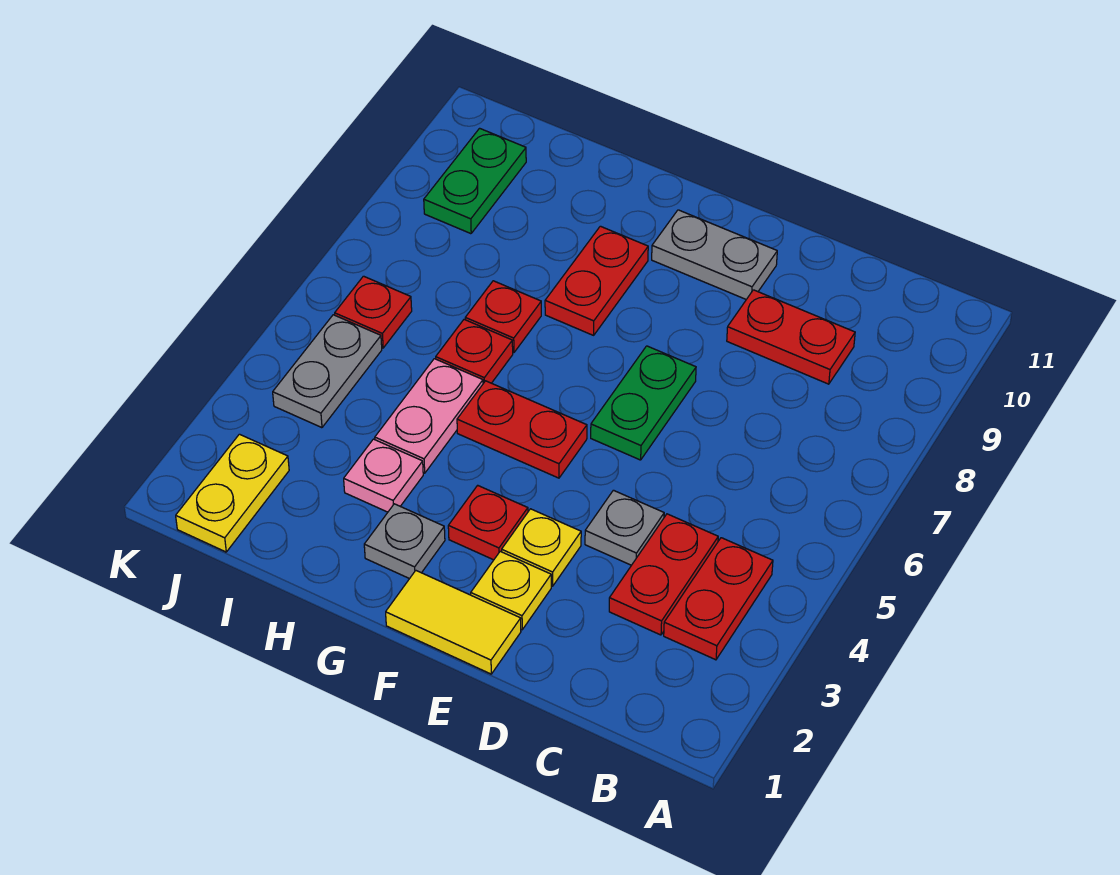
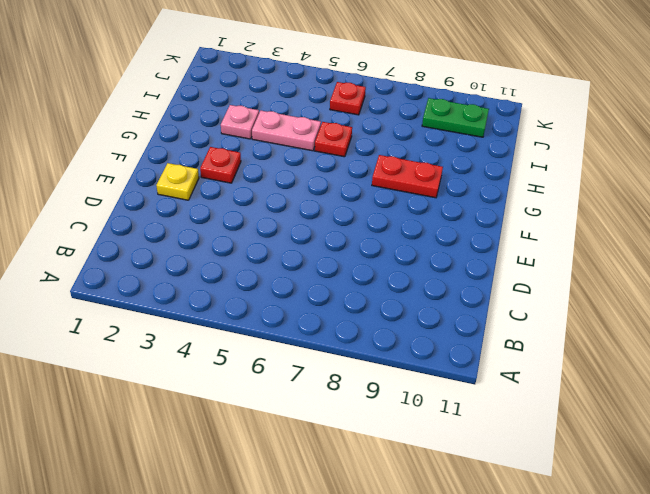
none -> red 1x2 plate [664,538,773,660]
none -> red 1x2 plate [609,514,718,635]
none -> red 1x2 plate [727,290,855,384]

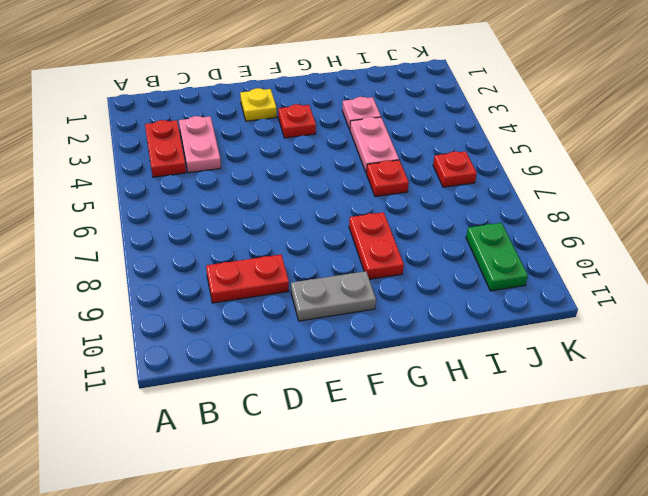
pink 1x2 plate [179,116,221,173] -> red 1x2 plate [609,514,718,635]
none -> grey 1x1 plate [585,490,664,565]
none -> yellow 1x2 tile [386,571,521,674]
none -> yellow 1x1 plate [502,509,581,586]

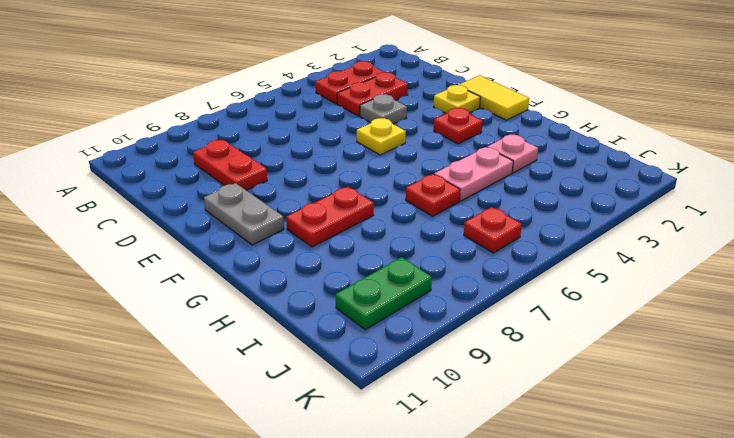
yellow 1x1 plate [357,118,406,155] -> yellow 1x1 plate moved to [502,509,581,586]
none -> green 1x2 plate [591,346,696,460]
none -> red 1x2 plate [457,381,587,478]
none -> grey 1x1 plate [364,504,445,579]

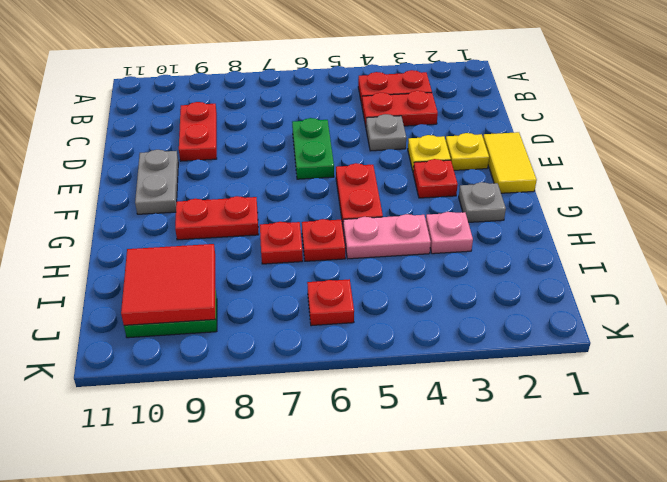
green 1x2 plate [292,118,334,179] -> green 1x2 plate turned to [591,346,696,460]
red 2x2 tile [121,244,215,325] -> none
none -> yellow 1x2 plate [176,434,289,552]
none -> grey 1x2 plate [273,315,382,428]

